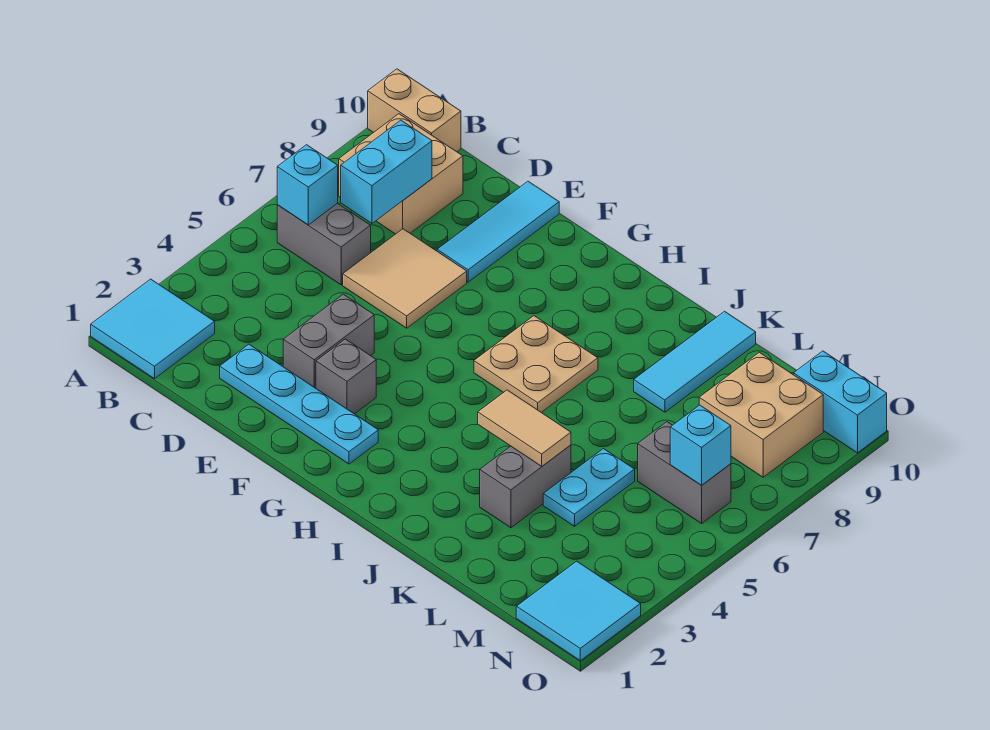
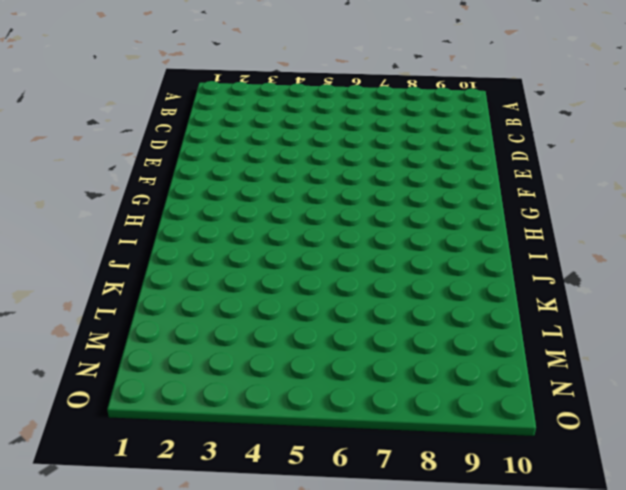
none -> cyan 2x2 tile [91,279,215,379]
none -> tan 1x2 brick [368,69,461,152]
none -> grey 1x2 brick [277,203,371,285]

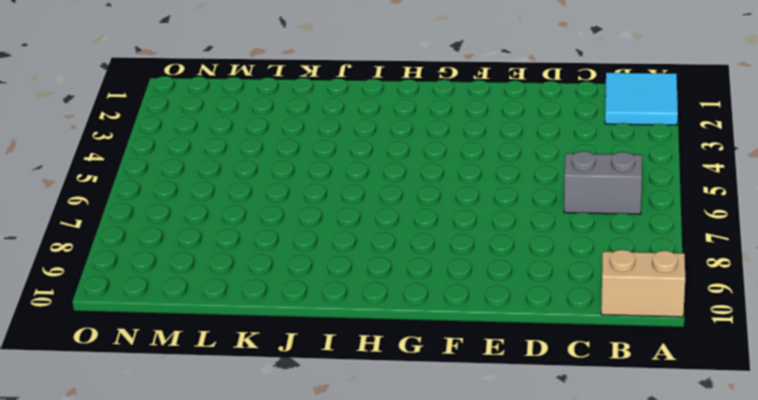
none -> tan 2x2 brick [339,114,463,234]
none -> cyan 1x4 plate [220,344,378,464]
none -> tan 2x2 tile [343,229,467,328]

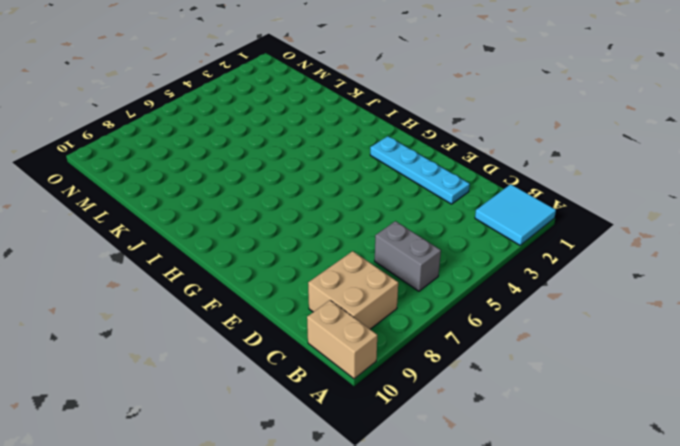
none -> tan 2x2 tile [343,229,467,328]
none -> grey 1x2 brick [283,294,374,388]
none -> cyan 1x3 tile [437,181,559,282]

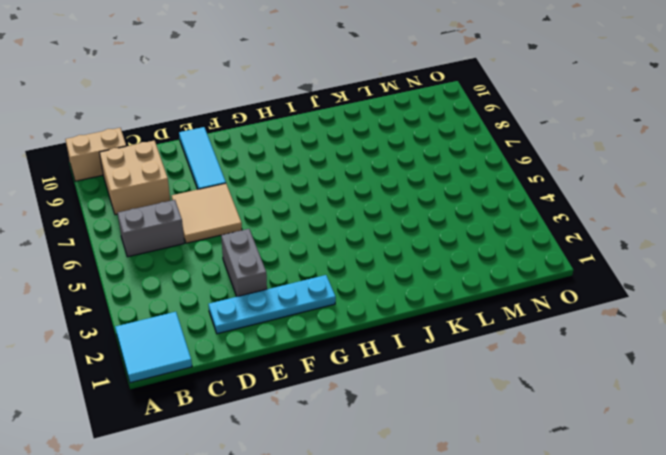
none -> grey 1x1 brick [316,339,376,414]
none -> tan 2x2 plate [474,316,598,412]
none -> grey 1x2 brick [480,445,571,528]

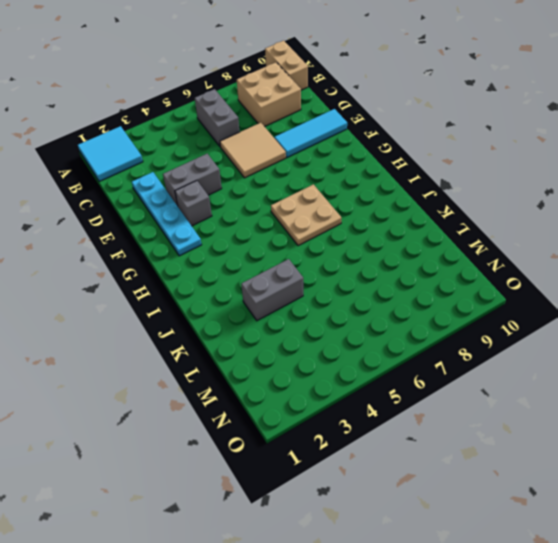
none -> cyan 1x3 tile [634,311,756,412]
none -> cyan 1x2 plate [543,449,635,526]
none -> grey 1x2 brick [638,422,731,523]

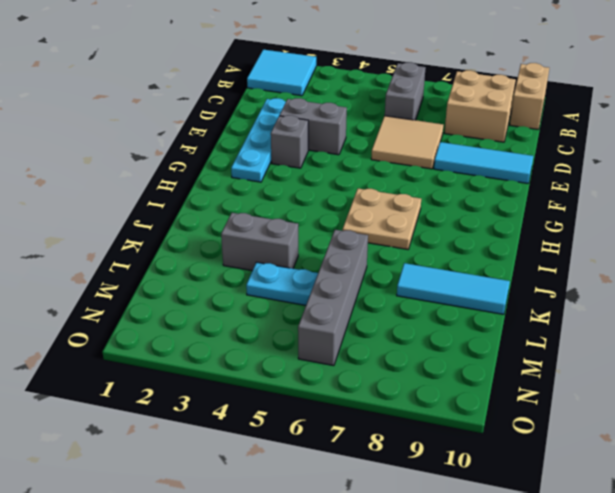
grey 1x4 brick [298,230,368,366] -> grey 1x2 brick [638,422,731,523]
none -> tan 2x2 brick [699,352,823,477]
none -> cyan 2x2 tile [516,561,641,661]
none -> cyan 1x2 brick [794,351,887,453]

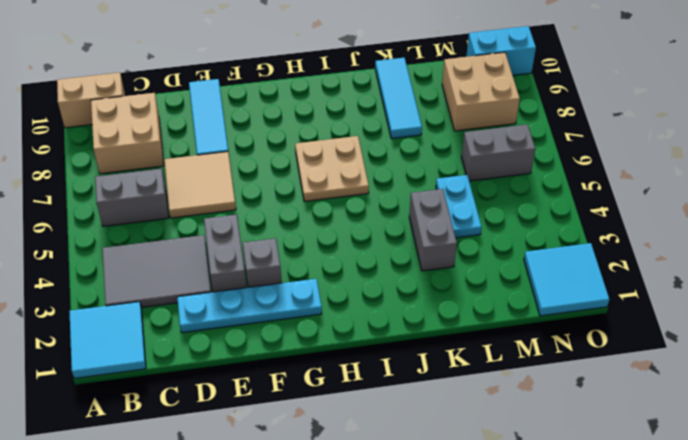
grey 2x3 tile [102,235,211,308] -> none
none -> cyan 1x1 brick [277,145,338,225]
none -> cyan 1x2 brick [341,120,432,223]
none -> tan 1x2 tile [478,390,571,466]

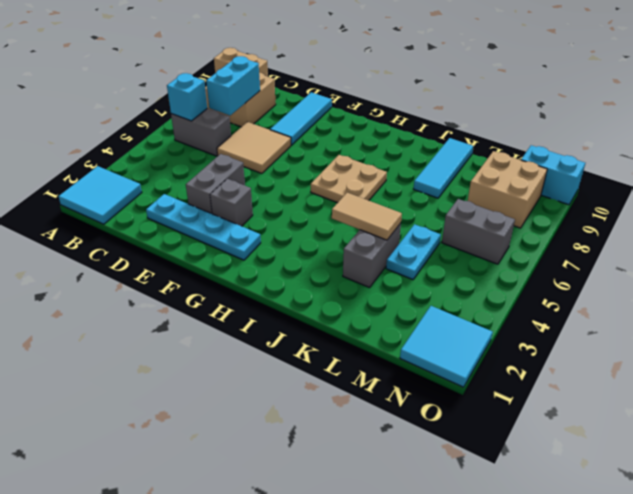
none -> cyan 1x1 brick [670,405,731,485]

